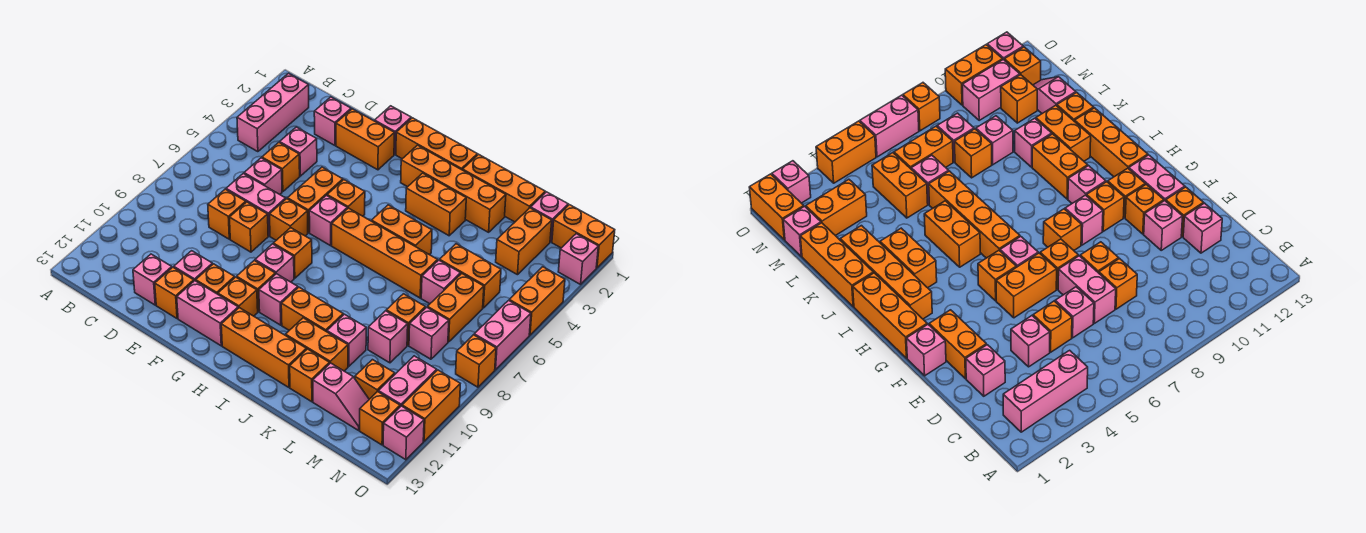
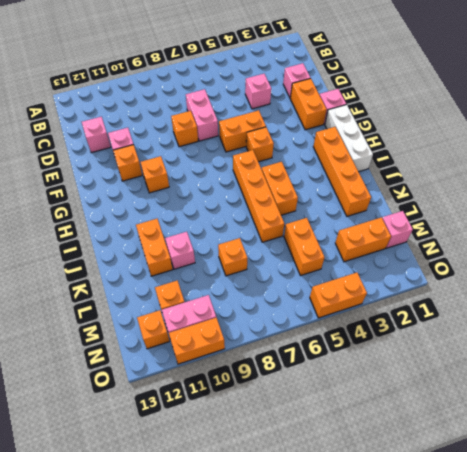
white 1x3 brick [325,105,373,172] -> orange 1x3 brick [396,118,477,170]
none -> pink 1x3 brick [237,73,309,152]
none -> orange 1x1 brick [262,143,300,192]
none -> pink 1x1 brick [244,158,282,194]
none -> orange 1x1 brick [208,189,246,239]

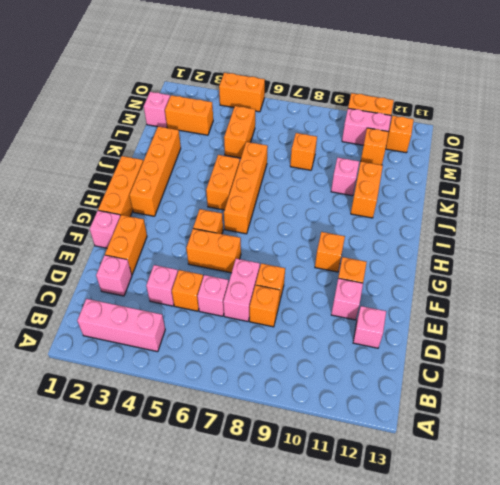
none -> orange 1x1 brick [155,267,194,319]
none -> orange 1x1 brick [270,199,308,240]
none -> pink 1x2 brick [177,281,238,346]
none -> pink 1x1 brick [309,195,347,246]

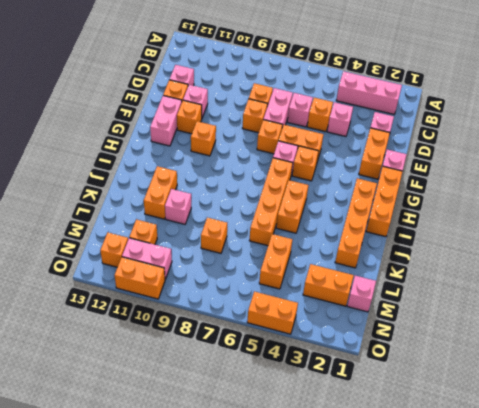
none -> orange 1x1 brick [273,228,312,278]
none -> pink 1x1 brick [255,244,294,282]
none -> orange 1x1 brick [218,277,258,316]
none -> pink 1x1 brick [259,274,298,325]

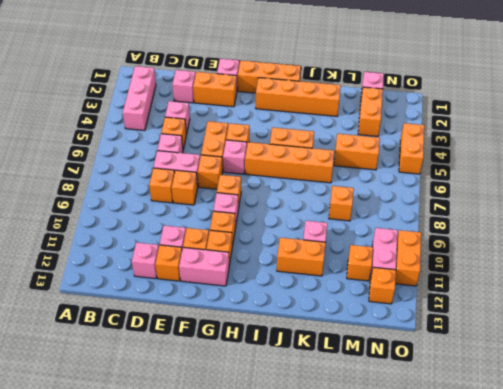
none -> pink 1x1 brick [259,274,298,325]
none -> orange 1x3 brick [221,308,306,387]
none -> orange 1x2 brick [406,173,466,236]
none -> orange 1x2 brick [281,287,343,332]

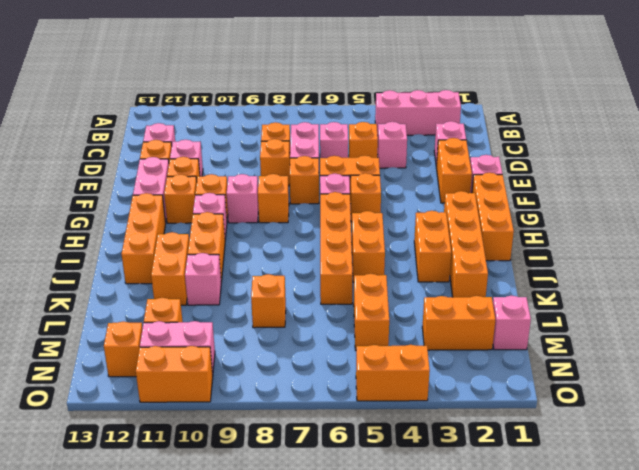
none -> orange 1x3 brick [463,154,545,222]
none -> orange 1x1 brick [290,349,330,402]
none -> pink 1x1 brick [421,260,461,304]
none -> pink 1x1 brick [368,311,408,363]

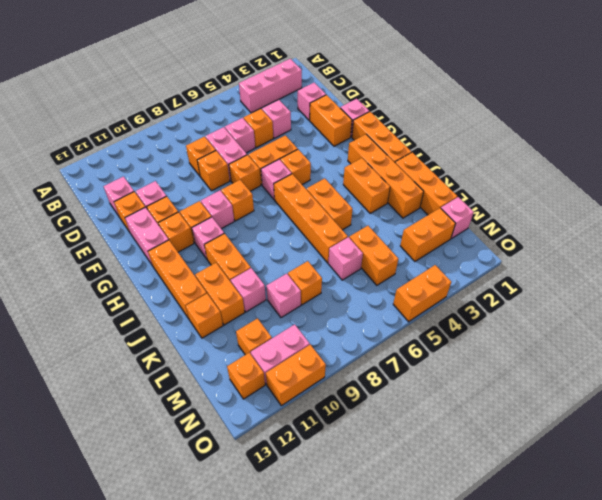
none -> pink 1x2 slope [313,363,369,430]
none -> orange 1x2 brick [427,274,484,342]
none -> pink 1x1 brick [409,307,449,359]
none -> orange 1x2 brick [552,205,615,268]

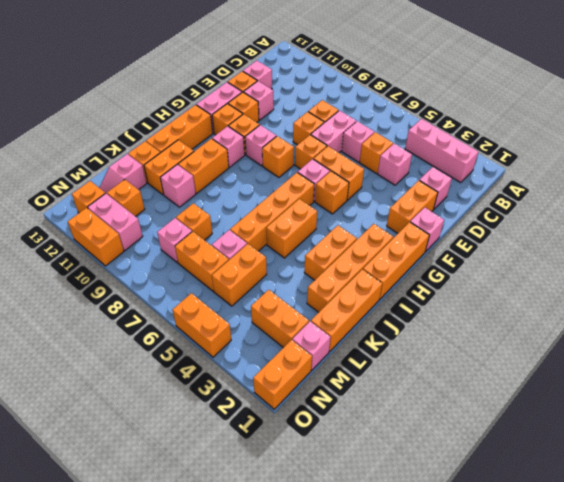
none -> pink 1x1 brick [368,311,408,363]
none -> pink 1x1 brick [558,234,598,284]
none -> pink 1x2 brick [474,300,531,370]
none -> orange 1x1 brick [456,335,496,387]

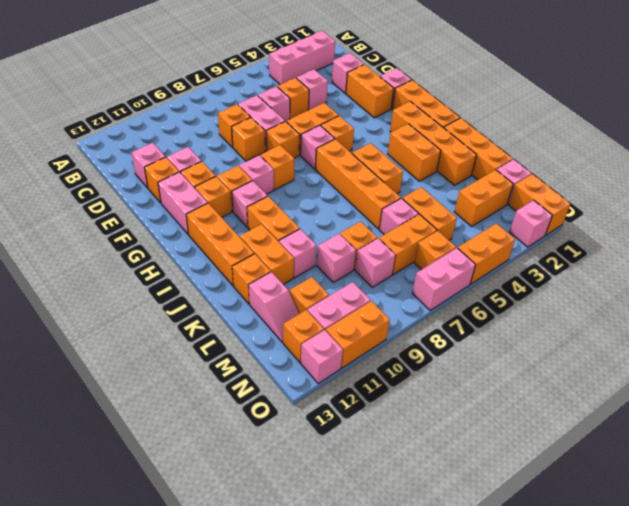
orange 1x1 brick [415,231,456,270] -> orange 1x1 brick moved to [456,335,496,387]

